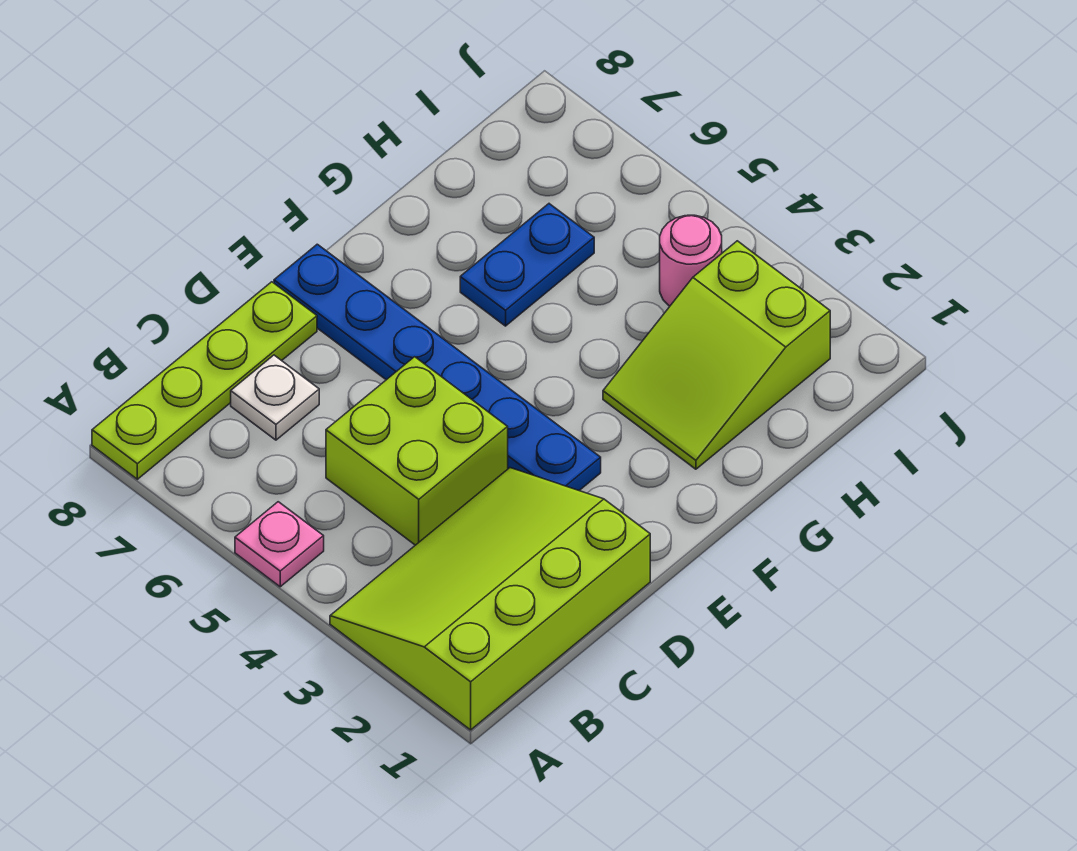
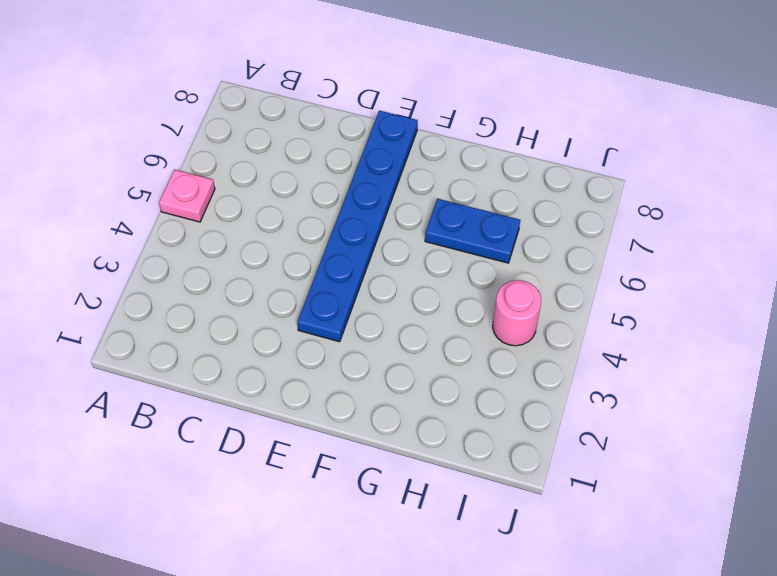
none -> lime 3x4 slope [330,468,650,730]
none -> lime 1x4 plate [92,282,317,479]

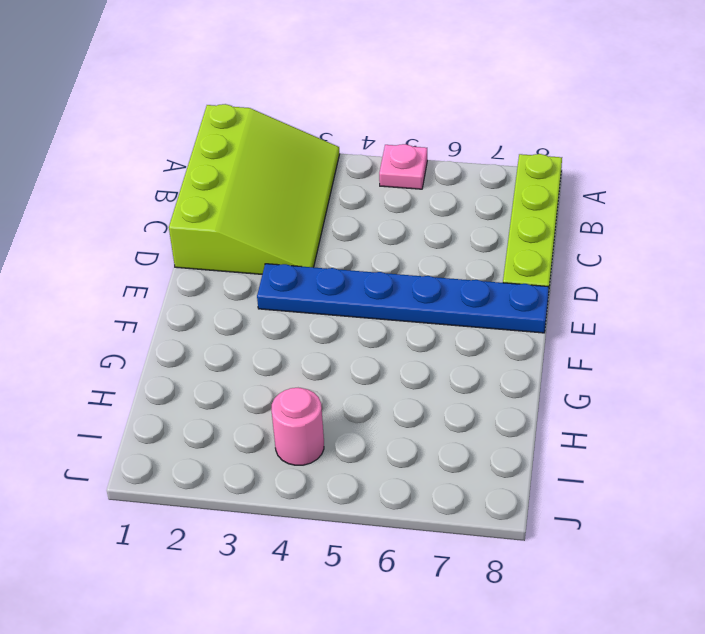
none -> lime 2x2 brick [326,357,508,545]
none -> white 1x1 plate [231,355,319,440]

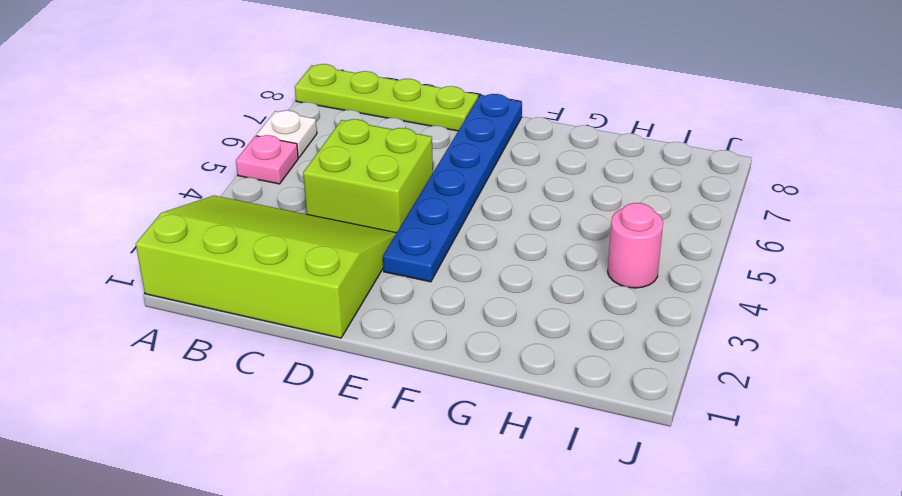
white 1x1 plate [256,110,317,158] -> white 1x1 plate moved to [231,355,319,440]
none -> lime 2x3 slope [603,241,830,469]
none -> blue 1x2 plate [460,204,594,326]

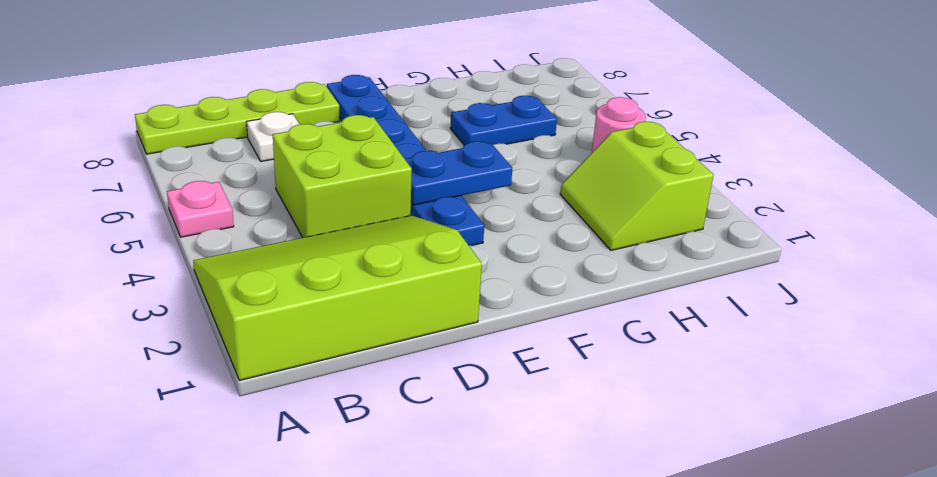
blue 1x2 plate [405,141,512,205] -> none
lime 2x2 slope [560,122,714,250] -> lime 2x3 slope [603,241,830,469]

